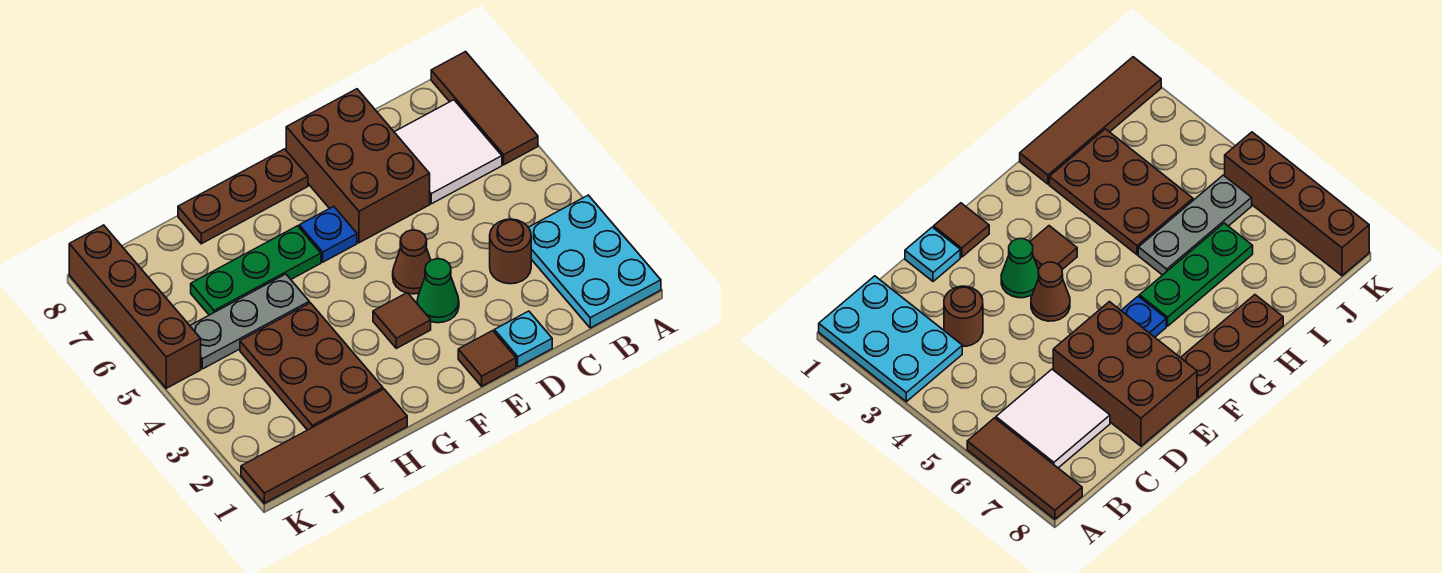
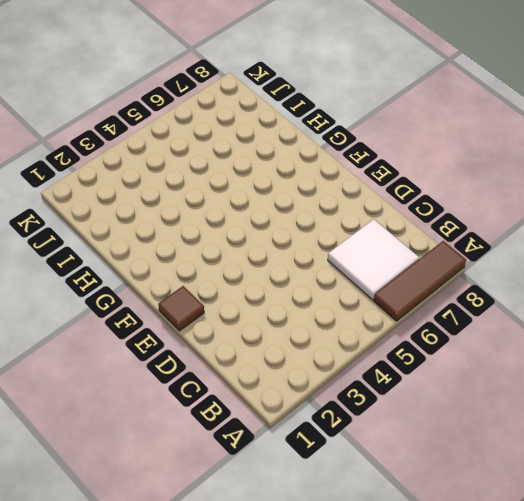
none -> cyan 2x3 plate [528,195,661,328]
none -> brown 1x1 round brick [490,219,531,284]
none -> cyan 1x1 plate [494,311,552,367]

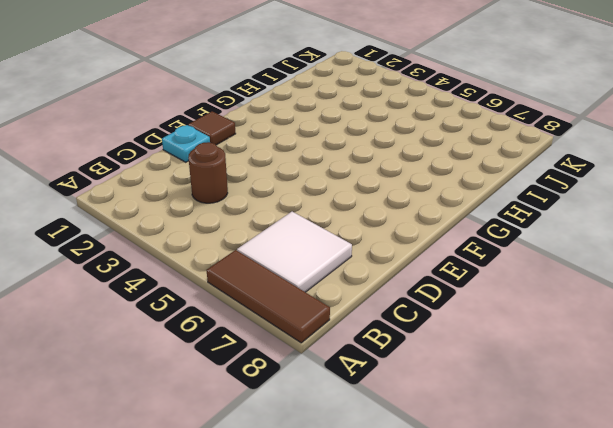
none -> cyan 2x3 plate [528,195,661,328]
none -> brown 2x3 brick [286,89,430,243]
none -> green 1x1 cone [417,259,459,323]

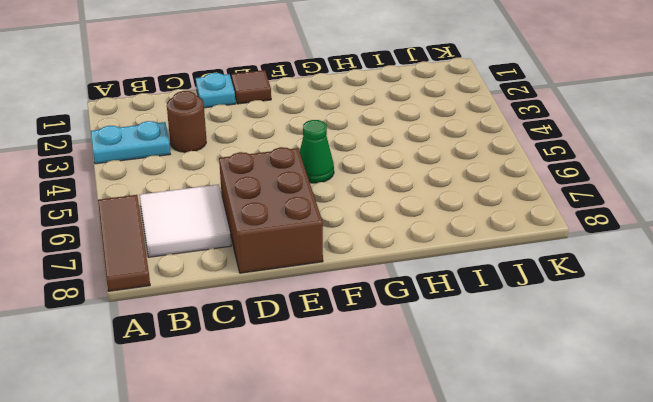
cyan 1x2 plate [91,121,170,164] -> cyan 2x3 plate [528,195,661,328]
green 1x1 cone [300,120,334,183] -> green 1x1 cone moved to [417,259,459,323]
none -> brown 1x1 cone [393,230,431,294]
none -> brown 1x1 tile [373,293,431,348]
none -> blue 1x1 plate [299,206,357,262]

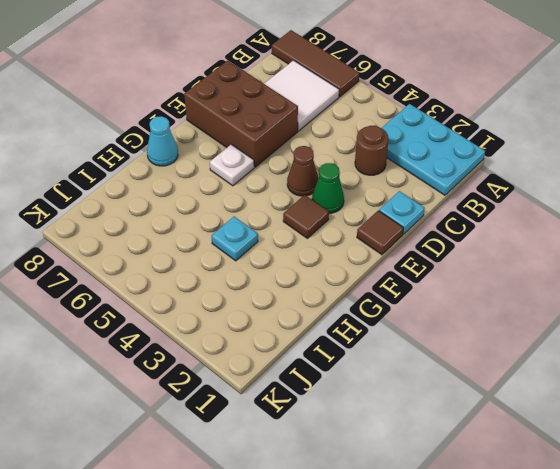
white 1x1 plate [210,144,254,186] -> blue 1x1 plate [299,206,357,262]
cyan 1x1 cone [147,116,178,166] -> brown 1x3 plate [178,149,308,244]
cyan 1x1 plate [212,217,258,261] -> brown 2x3 plate [240,303,383,430]
none -> green 1x3 plate [191,226,321,315]
none -> brown 1x4 tile [241,389,407,503]
none -> grey 1x3 plate [190,274,309,369]

